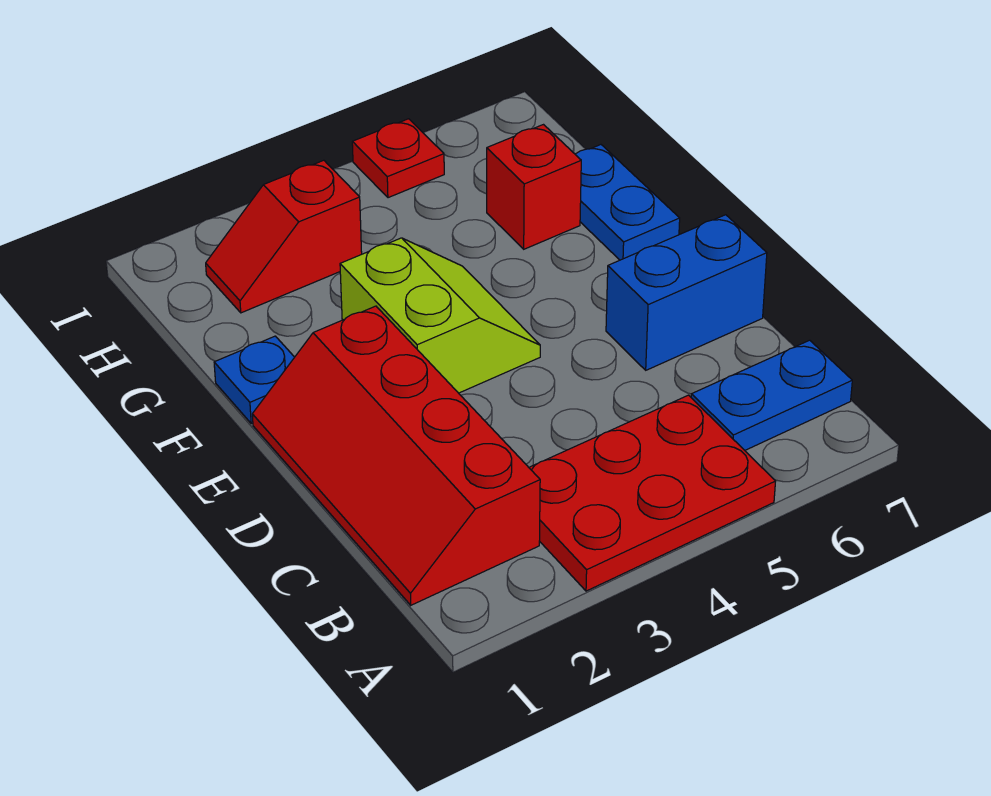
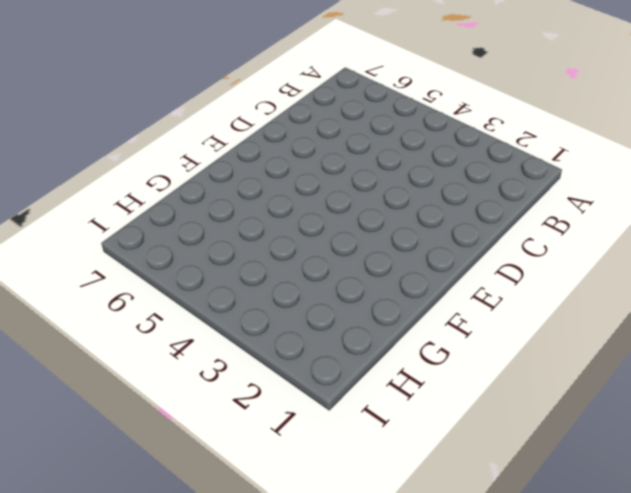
none -> red 2x3 plate [529,395,776,591]
none -> red 2x4 slope [252,306,540,605]

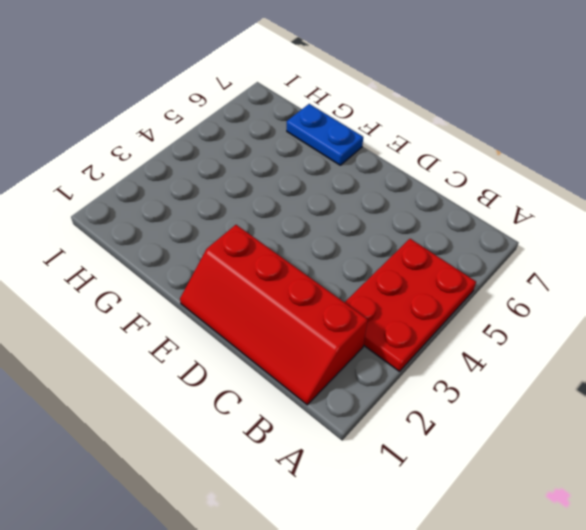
none -> blue 1x2 plate [691,340,852,450]
none -> blue 1x2 brick [606,215,767,370]

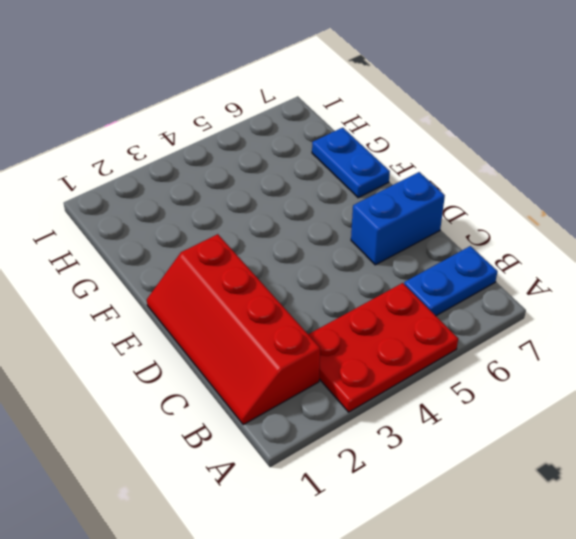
none -> lime 2x2 slope [340,238,540,393]
none -> blue 1x1 plate [214,336,294,424]

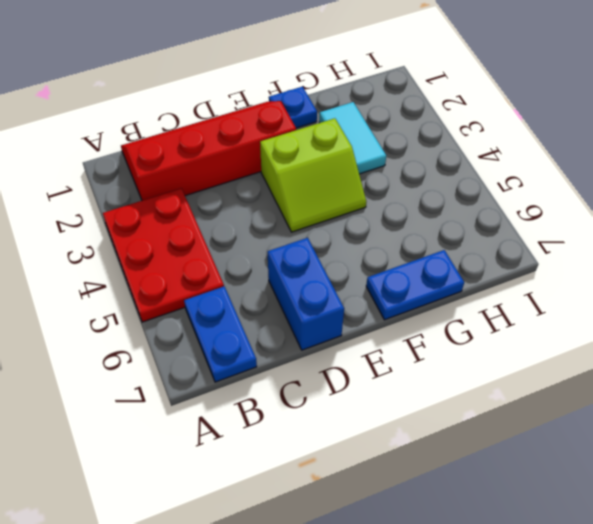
cyan 1x2 tile [319,102,386,174] -> none
none -> red 1x1 brick [487,125,581,249]
none -> red 1x2 slope [206,160,362,313]

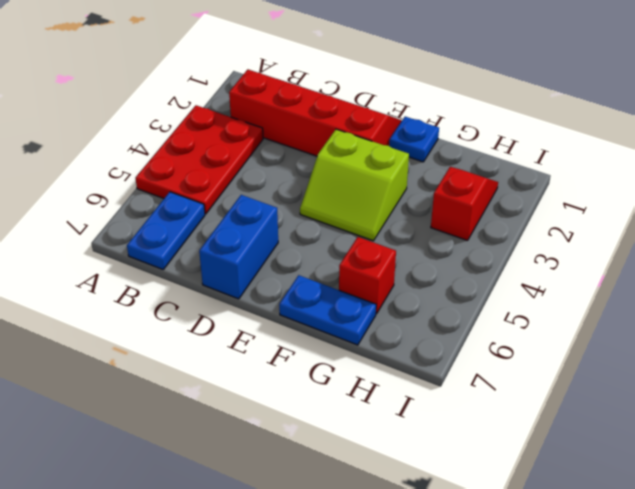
none -> red 1x1 plate [352,119,444,198]

